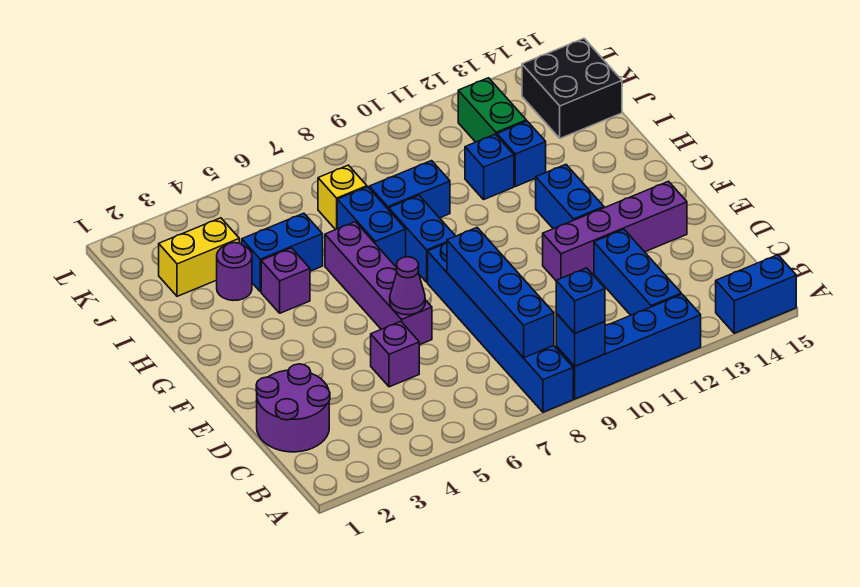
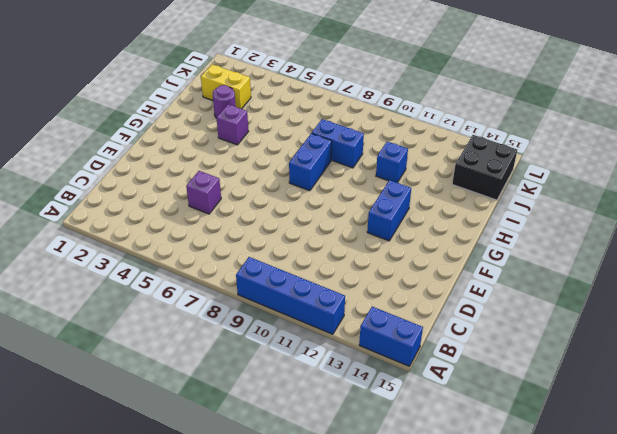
none -> blue 1x6 brick [428,243,573,412]
none -> blue 1x3 brick [594,230,681,315]
none -> purple 2x2 round brick [256,364,330,452]

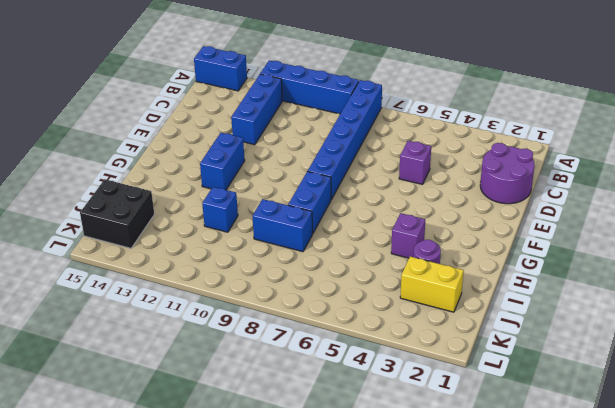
none -> purple 1x4 brick [325,222,432,345]
none -> purple 1x4 brick [543,181,687,281]
none -> blue 1x2 brick [337,187,406,266]

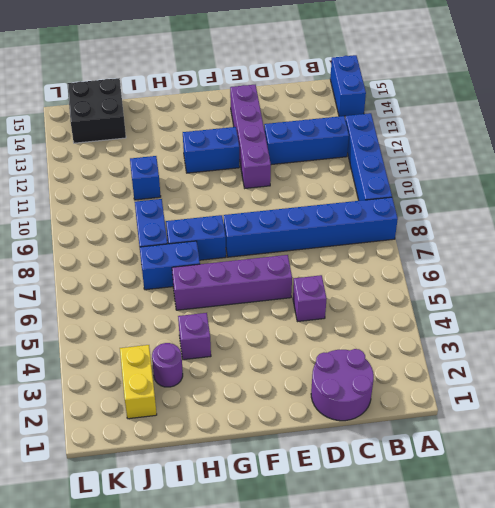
none -> blue 1x2 brick [242,213,323,292]
none -> blue 1x1 brick [497,121,546,186]
none -> yellow 1x1 brick [318,165,367,230]

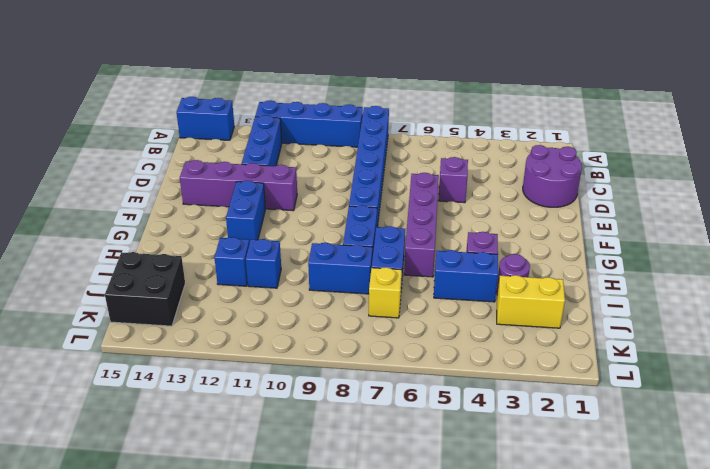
none -> green 1x2 brick [458,78,526,142]
none -> blue 1x1 brick [556,314,605,366]
none -> blue 1x4 brick [447,228,554,358]

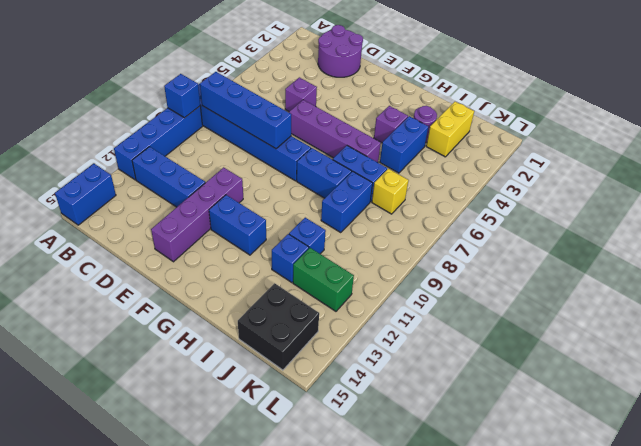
none -> purple 1x1 cone [390,257,425,315]
none -> blue 1x1 brick [556,268,605,333]

